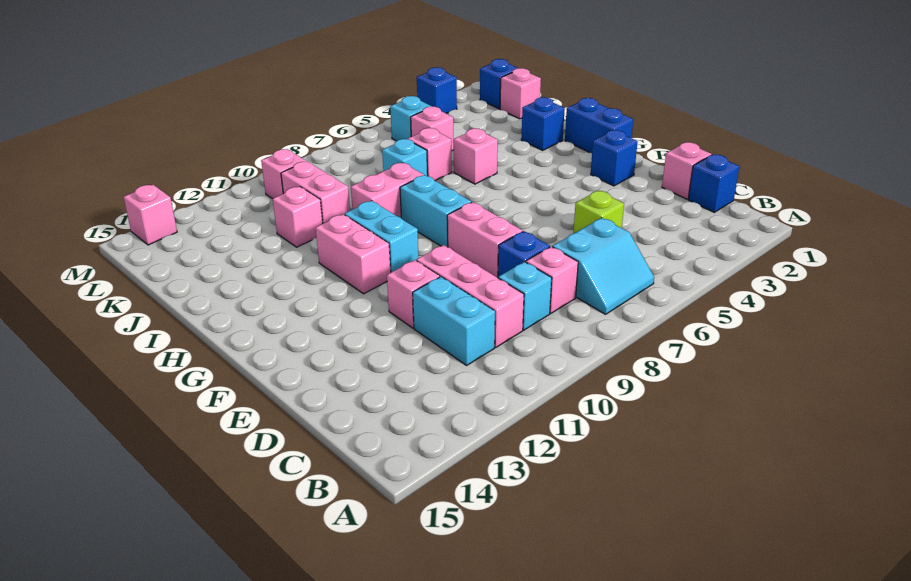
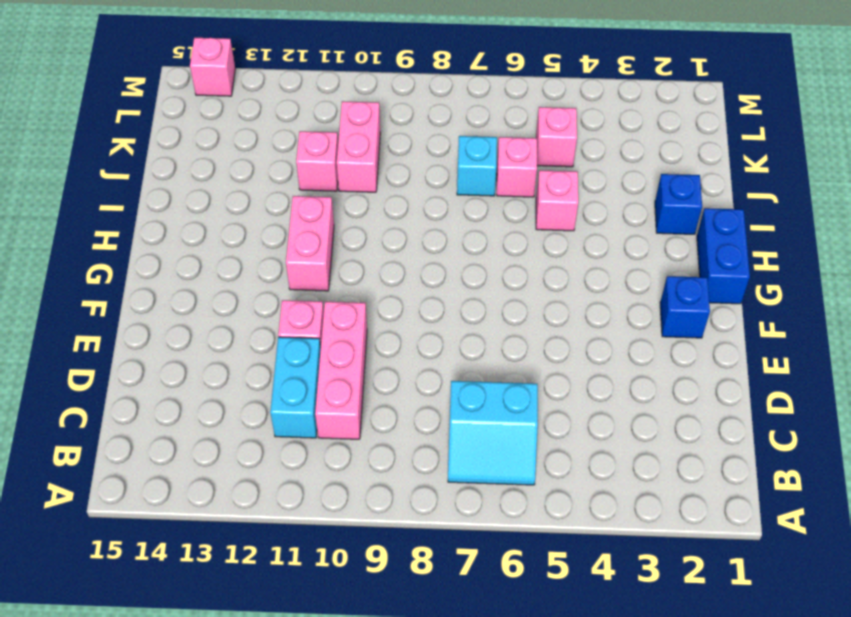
none -> blue 1x1 brick [688,155,739,212]
none -> pink 1x1 brick [526,247,578,313]
none -> cyan 1x1 brick [498,262,552,330]
none -> pink 1x1 brick [662,142,711,199]

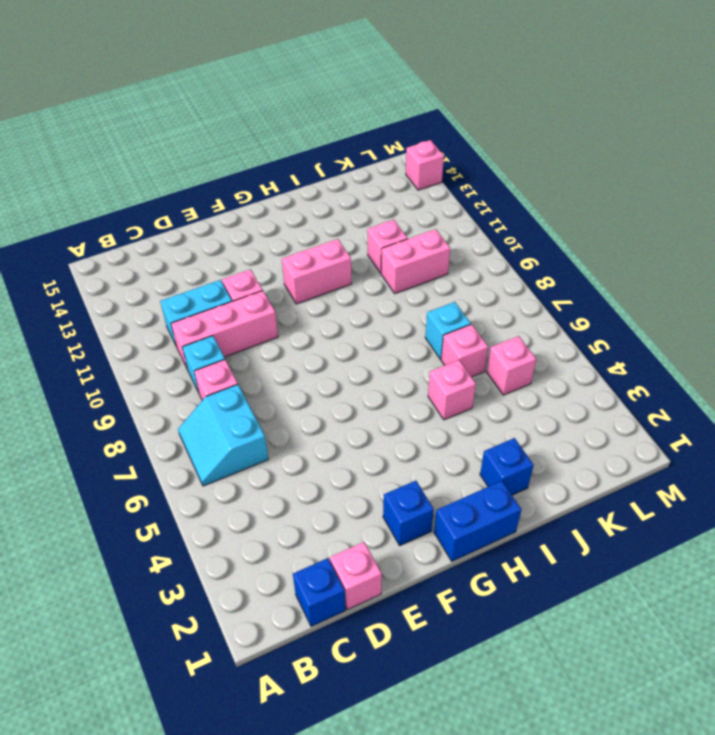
none -> lime 1x1 brick [573,191,624,234]
none -> blue 1x1 brick [498,231,550,277]
none -> pink 1x2 brick [447,202,523,278]
none -> cyan 1x2 brick [400,176,471,247]

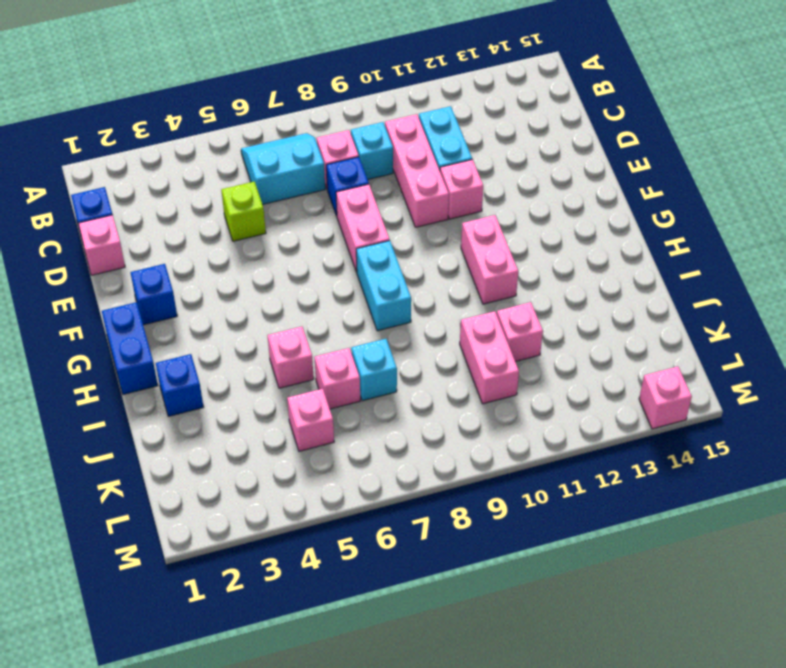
none -> cyan 1x2 brick [345,201,418,272]
none -> pink 1x2 brick [351,163,424,218]
none -> pink 1x1 brick [500,68,541,119]
none -> blue 1x1 brick [480,59,518,109]

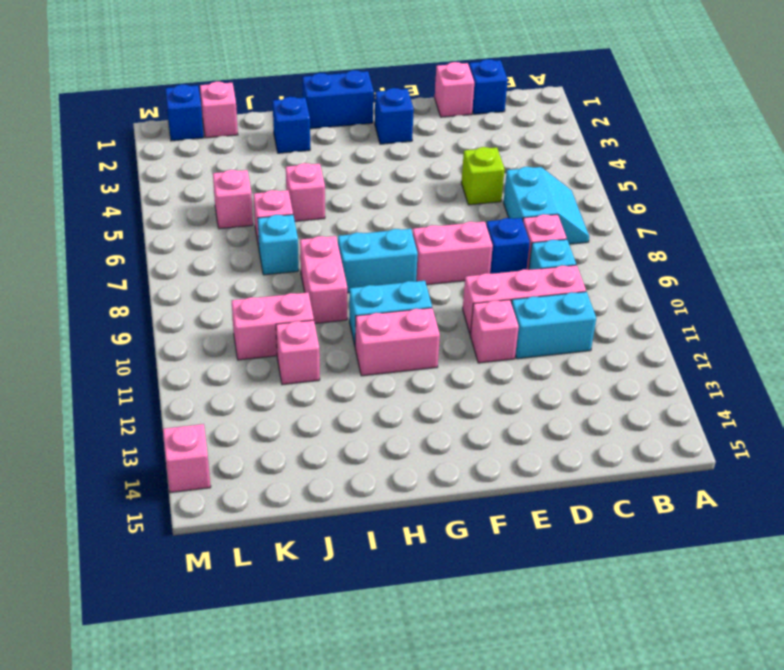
none -> cyan 1x1 brick [390,96,432,141]
none -> pink 1x1 brick [261,149,306,199]
none -> blue 1x1 brick [417,67,457,114]

